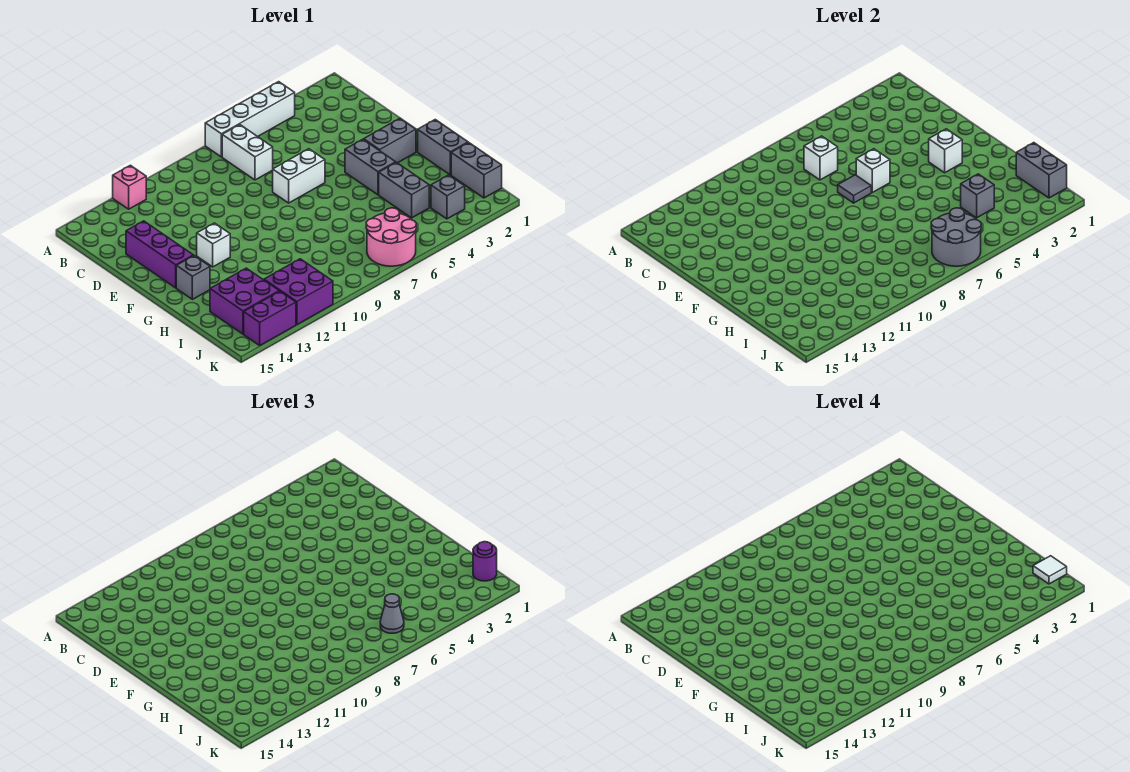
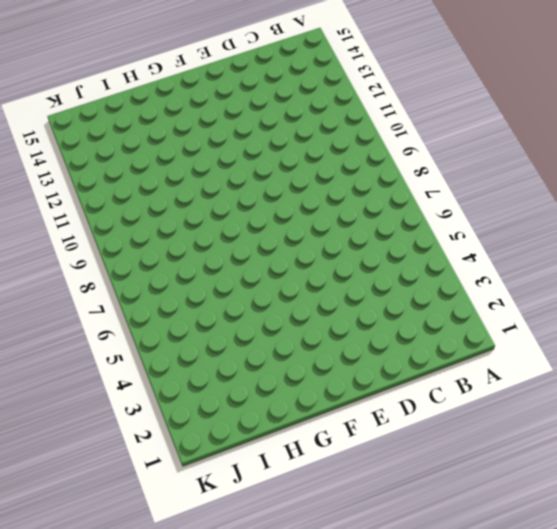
none -> white 1x4 brick [205,82,295,157]
none -> pink 1x1 brick [113,165,146,209]
none -> white 1x2 brick [222,125,273,180]

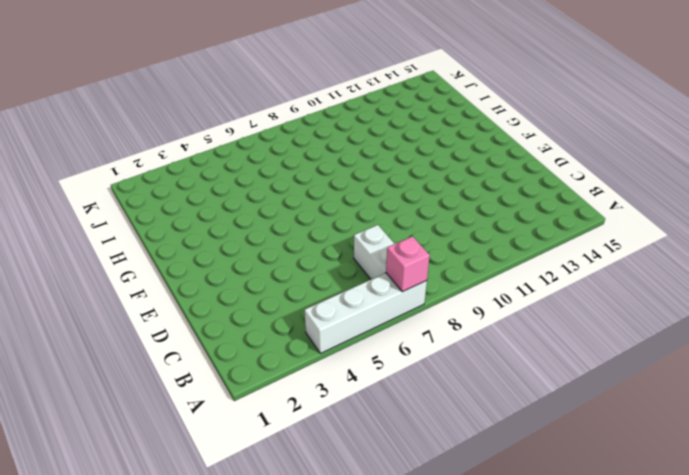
pink 1x1 brick [386,236,430,292] -> pink 1x1 brick moved to [113,165,146,209]
none -> purple 1x3 brick [126,221,193,288]
none -> white 1x2 brick [273,149,325,203]
none -> grey 1x2 brick [364,118,416,163]

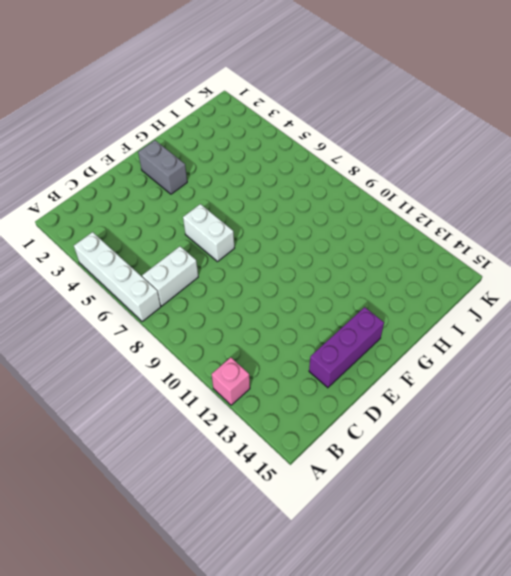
none -> grey 1x2 brick [345,139,396,195]
none -> white 1x1 brick [197,223,230,267]
none -> grey 1x2 brick [418,120,468,175]

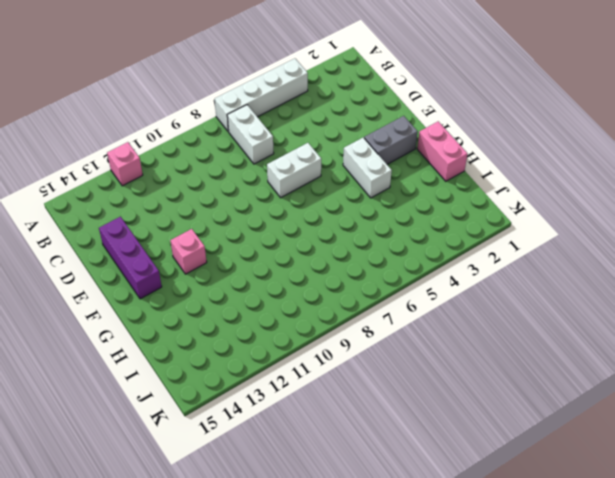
white 1x2 brick [343,137,392,198] -> grey 1x2 brick [345,139,396,195]
pink 1x1 brick [170,229,207,274] -> white 1x1 brick [197,223,230,267]
pink 1x2 brick [417,121,467,181] -> grey 1x2 brick [418,120,468,175]
none -> grey 1x1 brick [176,256,210,299]
none -> grey 1x2 brick [379,162,429,218]
none -> grey 1x2 brick [451,143,502,198]

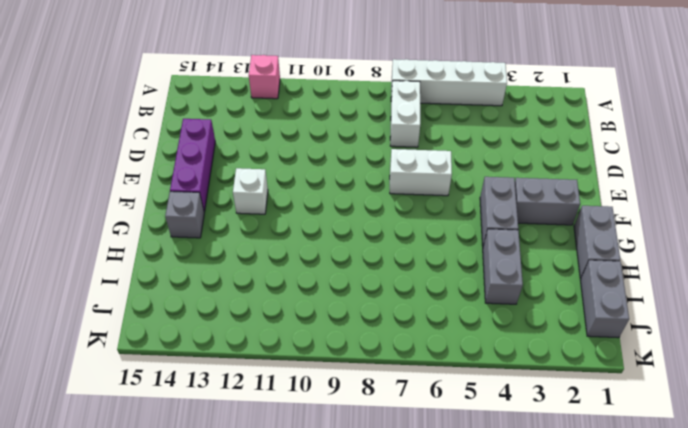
none -> purple 2x2 brick [210,268,279,334]
none -> grey 1x1 brick [431,175,465,219]
none -> pink 2x2 round brick [366,208,416,266]

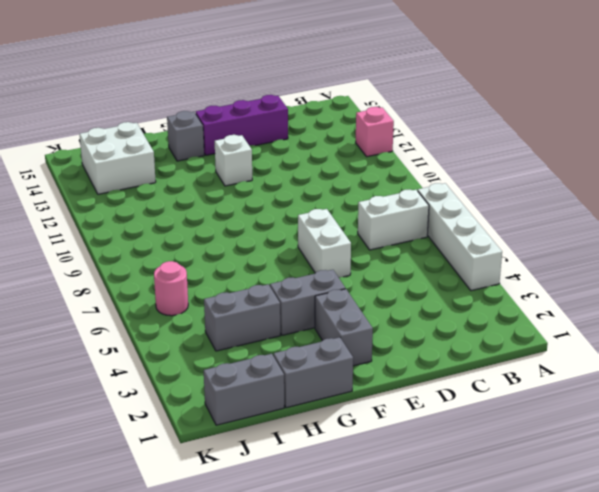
white 2x2 brick [80,122,156,194] -> purple 2x2 brick [210,268,279,334]
pink 1x1 round brick [154,261,188,316] -> pink 2x2 round brick [366,208,416,266]
none -> grey 1x1 brick [431,175,465,219]
none -> purple 2x2 brick [264,259,333,325]
none -> purple 1x2 brick [244,291,296,345]

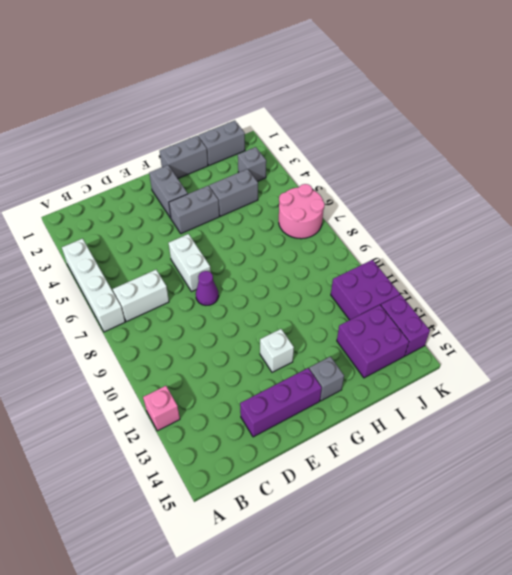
purple 1x1 cone [196,271,219,305] -> none
none -> white 1x1 brick [804,136,838,180]
none -> white 1x1 brick [856,149,890,192]
none -> grey 1x1 tile [838,175,871,203]

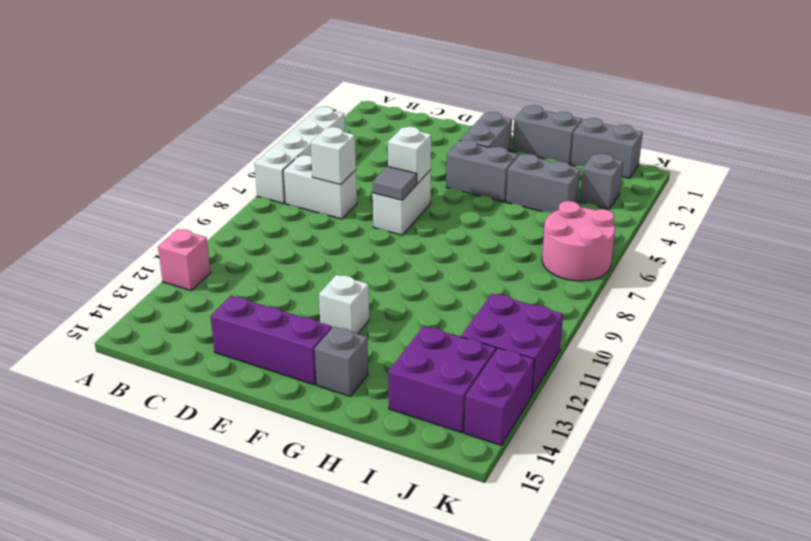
none -> white 1x1 brick [929,129,962,173]
none -> grey 1x2 brick [1016,143,1067,198]
none -> grey 1x1 brick [961,174,994,218]

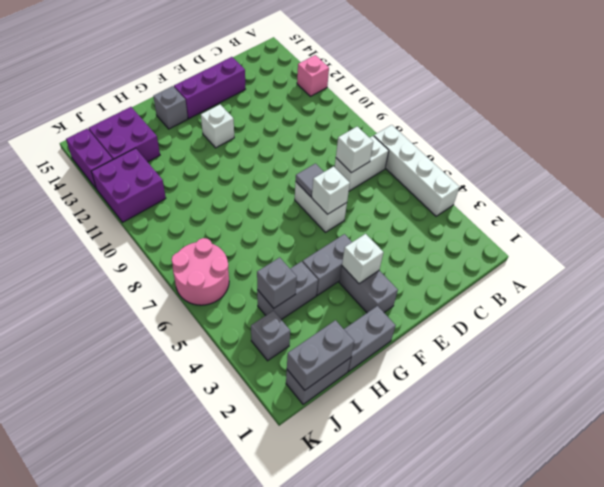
none -> grey 2x2 round brick [931,208,981,266]
none -> purple 1x1 round brick [473,542,497,581]
none -> grey 1x1 cone [380,594,404,633]

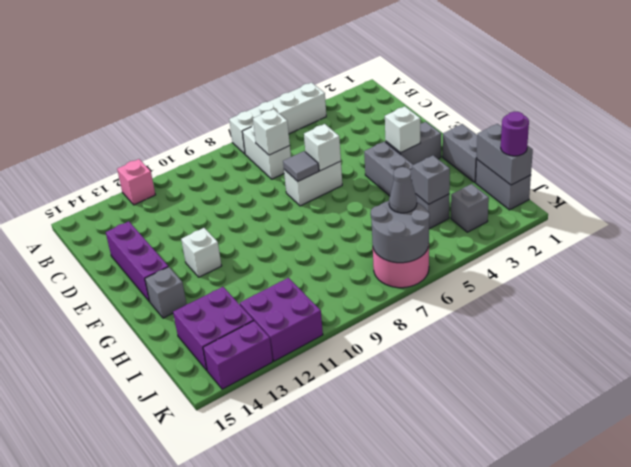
none -> white 1x1 tile [1033,556,1067,584]

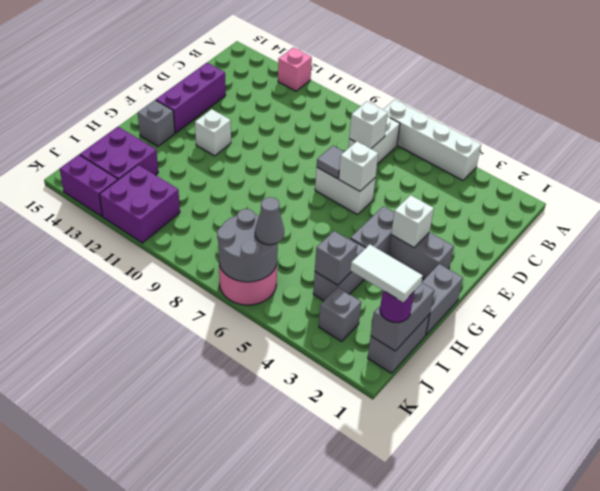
white 1x2 tile [350,244,423,302] -> white 1x1 tile [1033,556,1067,584]

